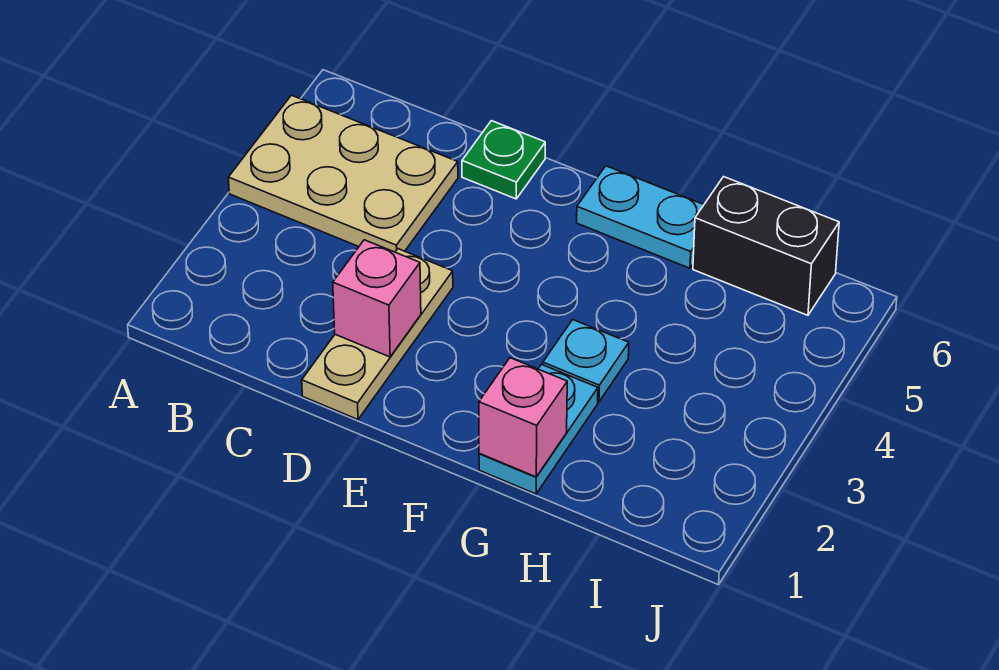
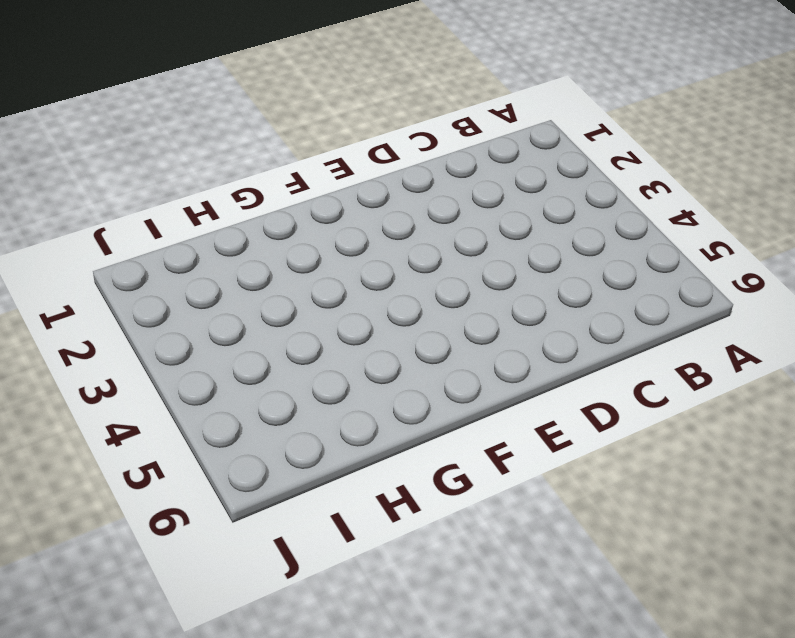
none -> tan 2x3 plate [228,95,458,252]
none -> tan 1x3 plate [302,249,453,419]

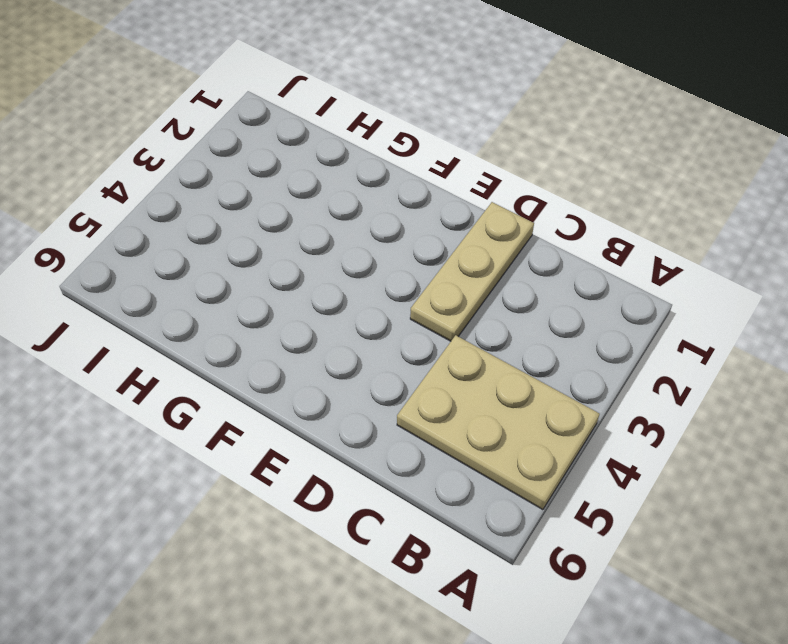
none -> green 1x1 plate [462,121,545,199]
none -> cyan 1x2 plate [577,166,704,268]

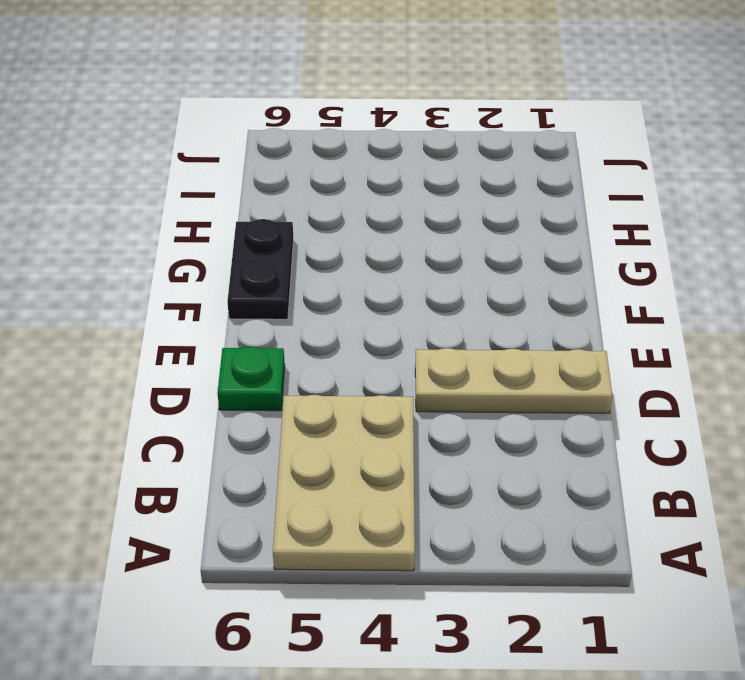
black 1x2 plate [227,219,293,319] -> cyan 1x2 plate [577,166,704,268]
none -> cyan 1x2 plate [479,365,598,494]
none -> cyan 1x1 plate [543,320,629,402]

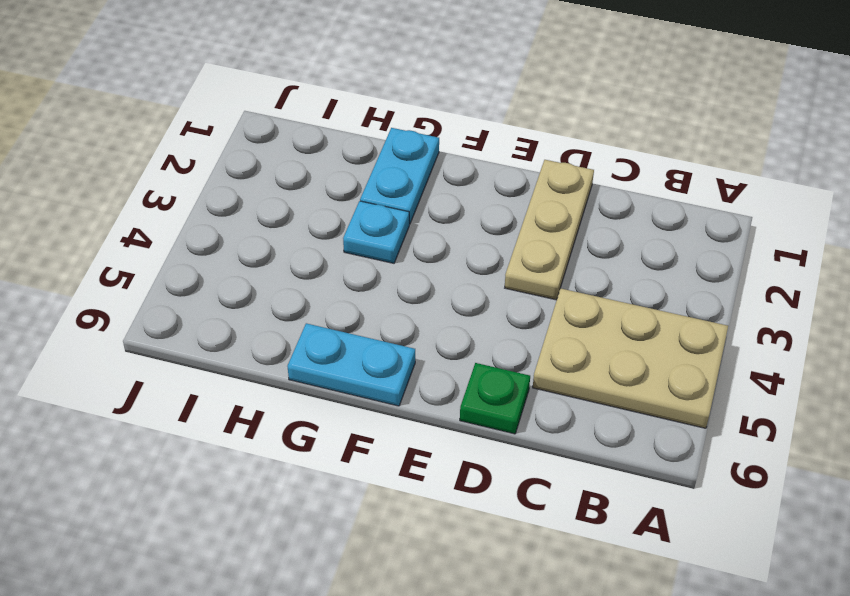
none -> black 1x2 brick [693,177,839,315]
none -> pink 1x1 brick [333,240,421,357]

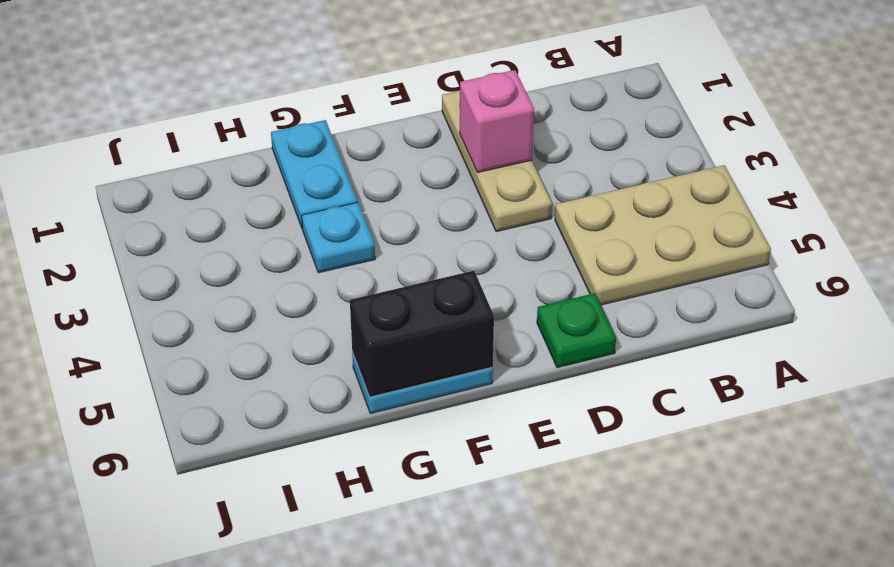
black 1x2 brick [350,271,494,397] -> black 1x2 brick moved to [693,177,839,315]
none -> pink 1x1 brick [479,358,567,477]

